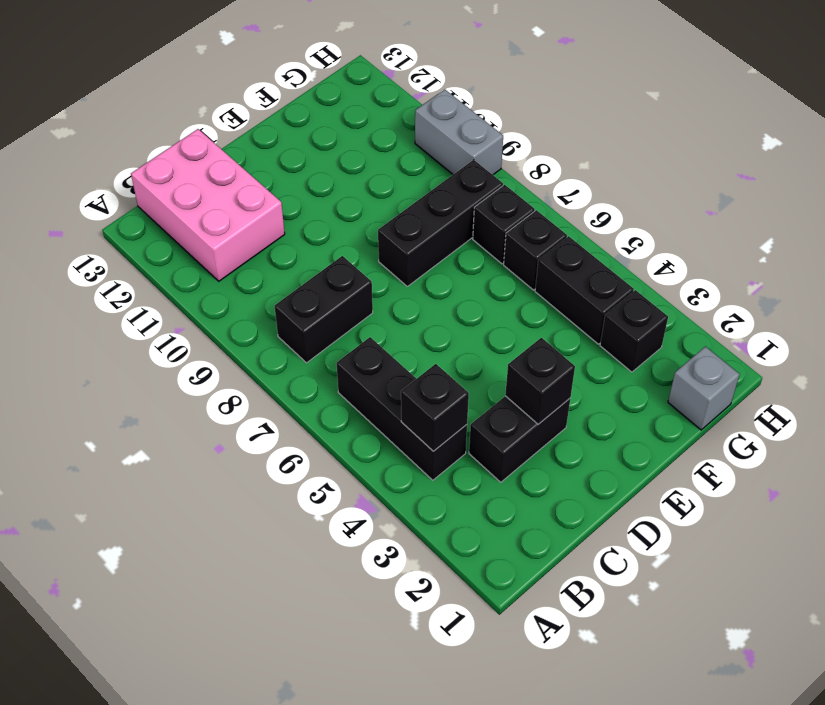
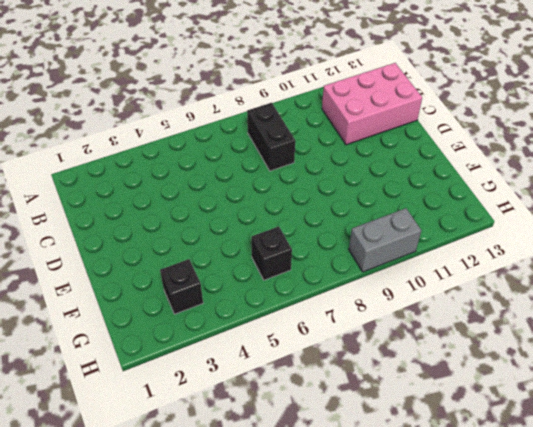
none -> black 1x3 brick [337,337,467,480]
none -> black 1x2 brick [469,396,570,482]
none -> black 1x3 brick [378,160,503,286]

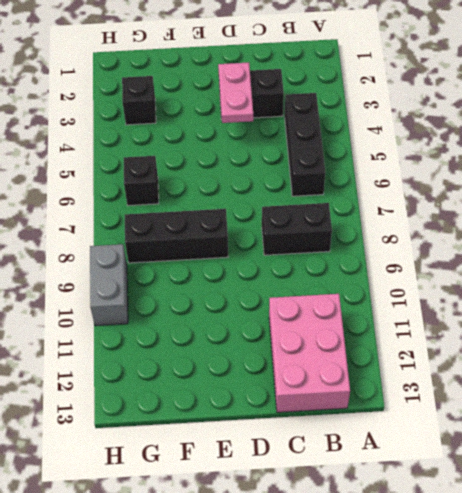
pink 1x2 plate [218,62,253,123] -> black 1x1 brick [505,338,575,424]
none -> grey 1x1 brick [668,347,740,430]
none -> black 1x2 brick [535,236,634,344]
none -> black 1x1 brick [473,185,535,264]

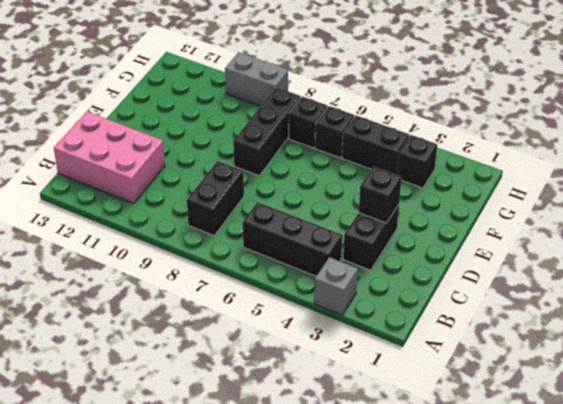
grey 1x1 brick [314,257,358,315] -> grey 1x1 brick moved to [668,347,740,430]
none -> black 1x1 brick [401,364,469,451]

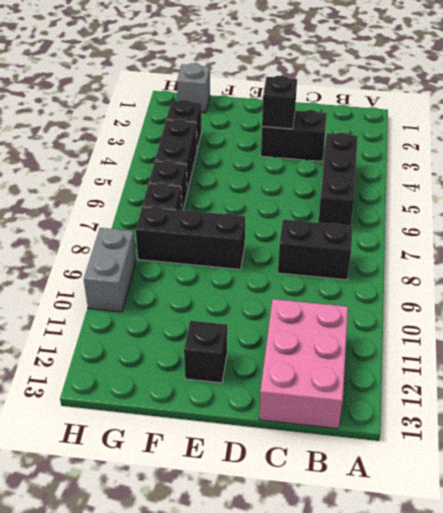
black 1x1 brick [184,321,227,383] -> black 1x1 brick moved to [401,364,469,451]

